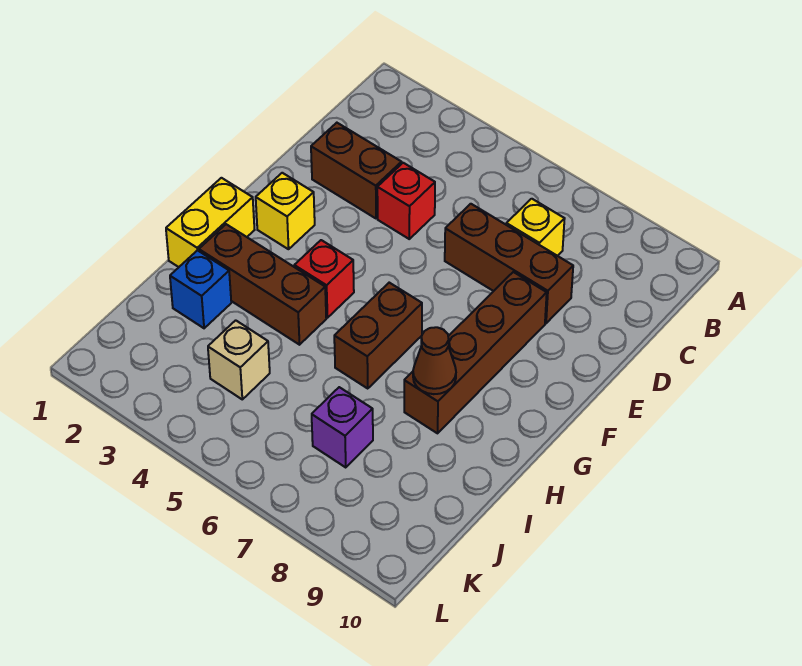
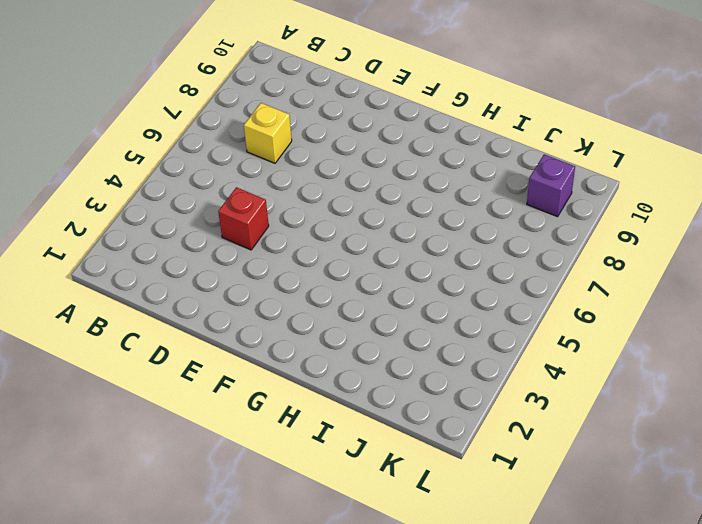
purple 1x1 brick [527,154,575,217] -> purple 1x1 brick moved to [312,387,373,468]
none -> brown 1x2 brick [311,123,402,218]
none -> brown 1x3 brick [445,204,573,323]
none -> brown 1x4 brick [404,272,547,433]

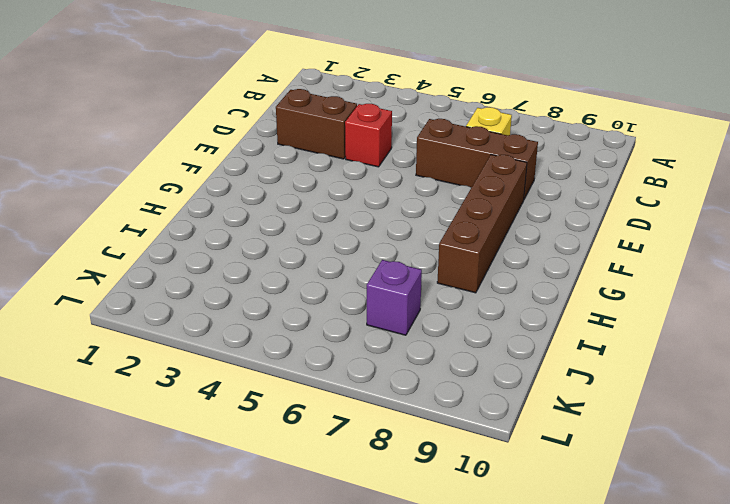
none -> yellow 1x1 brick [256,173,315,249]
none -> yellow 1x2 brick [166,178,254,267]
none -> red 1x1 brick [294,240,354,318]

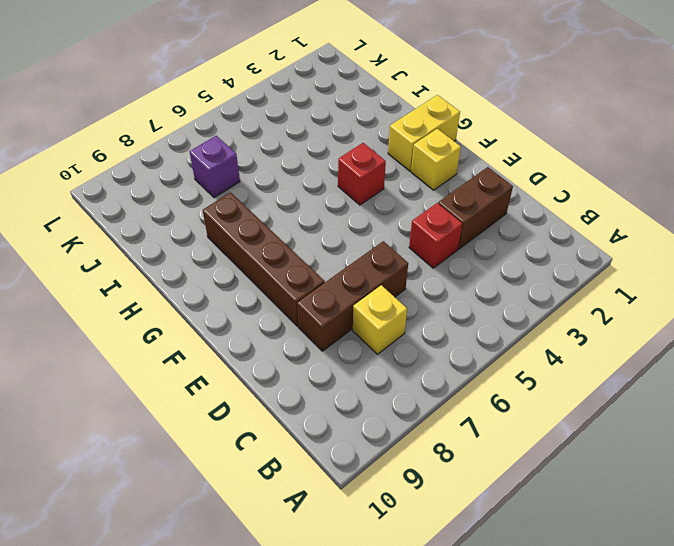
yellow 1x2 brick [388,95,460,171] -> yellow 1x2 brick turned to [166,178,254,267]
none -> brown 1x2 brick [334,283,422,388]
none -> brown 1x3 brick [199,224,326,345]
none -> blue 1x1 brick [170,250,231,328]

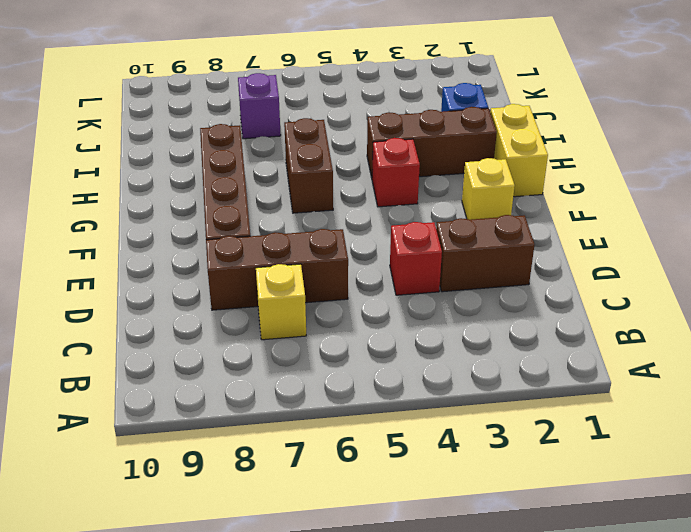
none -> tan 1x1 brick [208,320,270,399]
none -> brown 1x1 cone [413,327,456,394]

